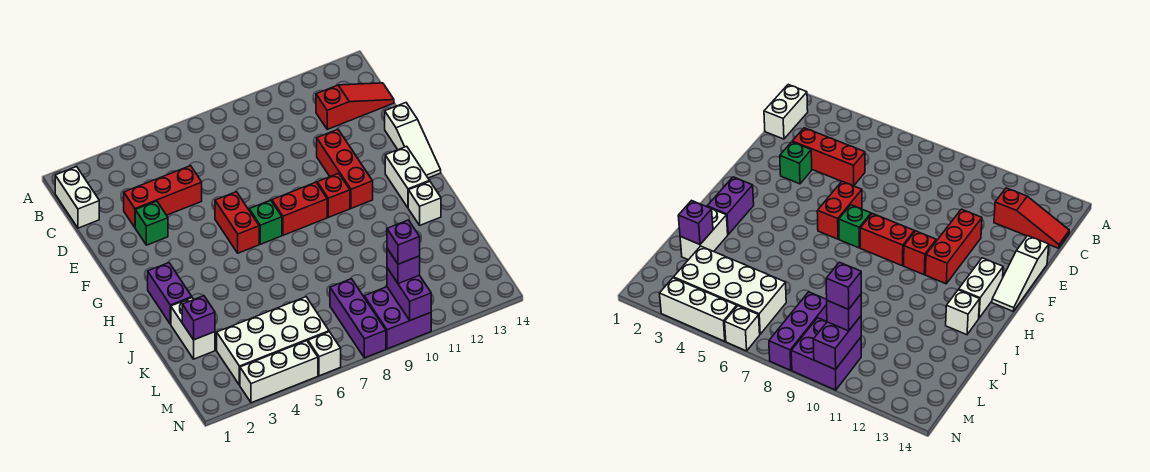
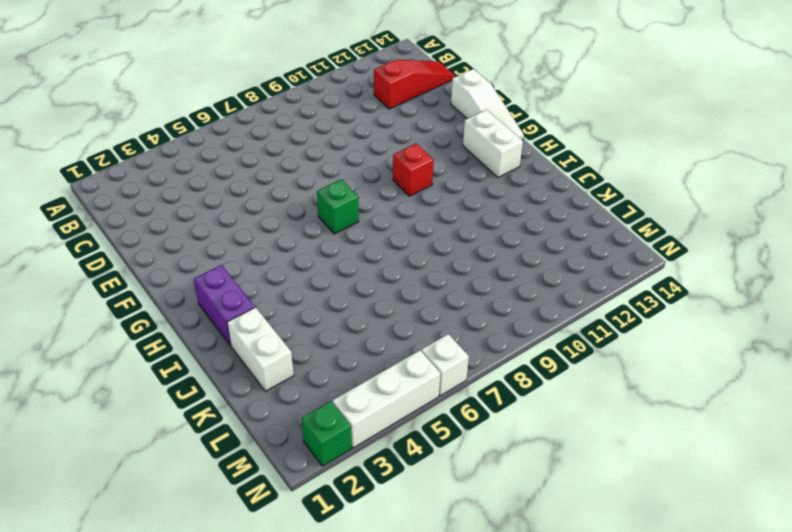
green 1x1 brick [302,401,352,466] -> green 1x1 brick moved to [135,201,168,245]
none -> white 1x2 brick [55,167,99,228]
none -> red 1x3 brick [124,166,202,227]
none -> red 1x3 brick [317,130,373,208]

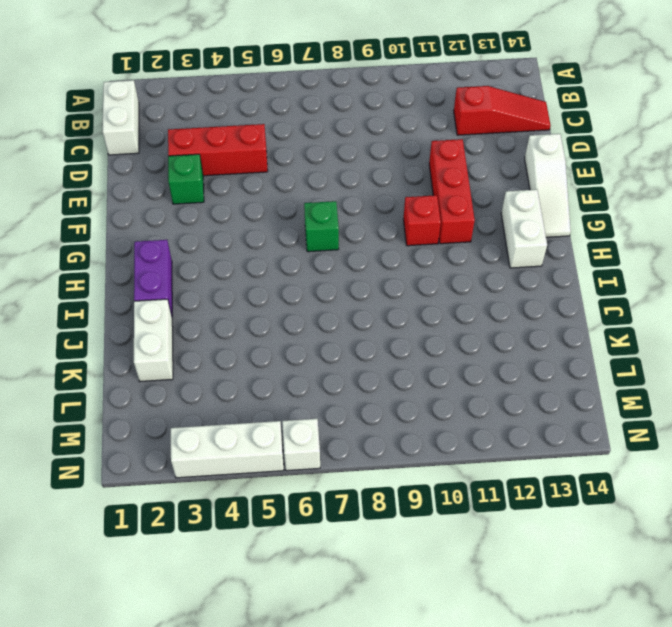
none -> red 1x2 brick [215,192,259,253]
none -> red 1x2 brick [272,182,327,235]
none -> white 1x1 brick [408,181,441,225]

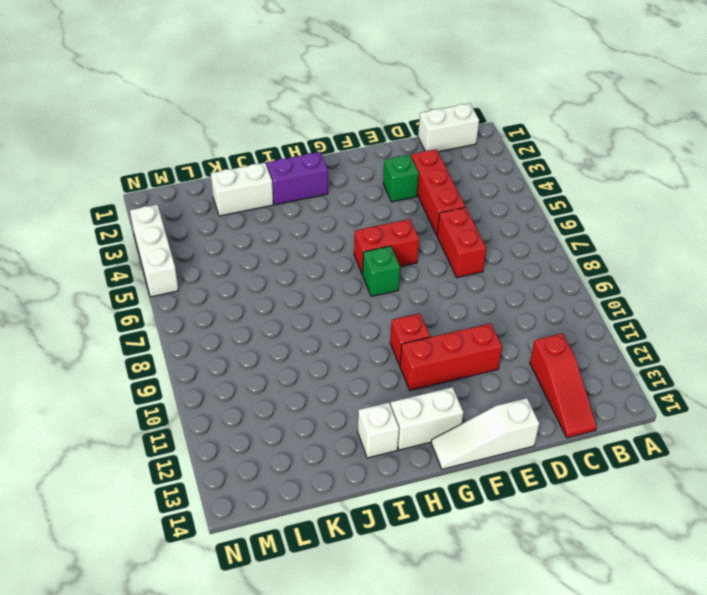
red 1x2 brick [437,207,486,277] -> red 1x2 brick moved to [272,182,327,235]
none -> white 2x4 brick [217,297,329,385]
none -> purple 1x3 brick [330,279,386,358]
none -> purple 2x2 brick [364,287,431,349]

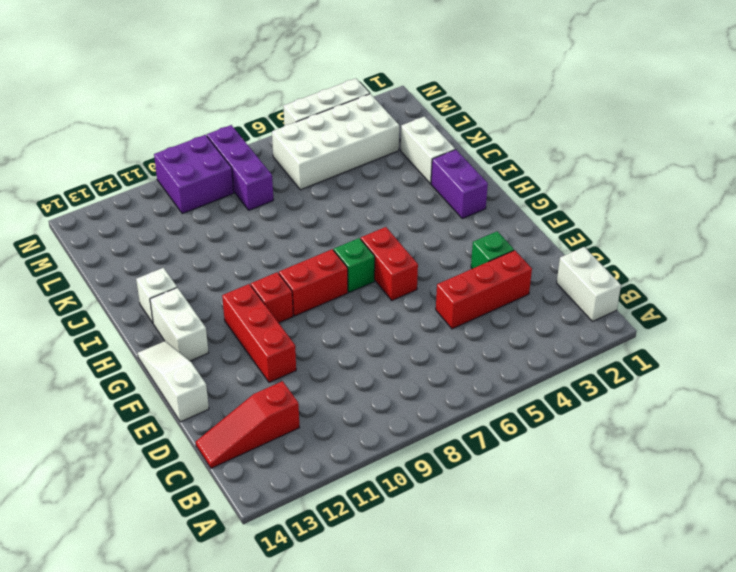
none -> white 1x1 brick [308,332,341,376]
none -> purple 1x1 brick [182,296,215,340]
none -> purple 1x2 brick [387,268,431,320]

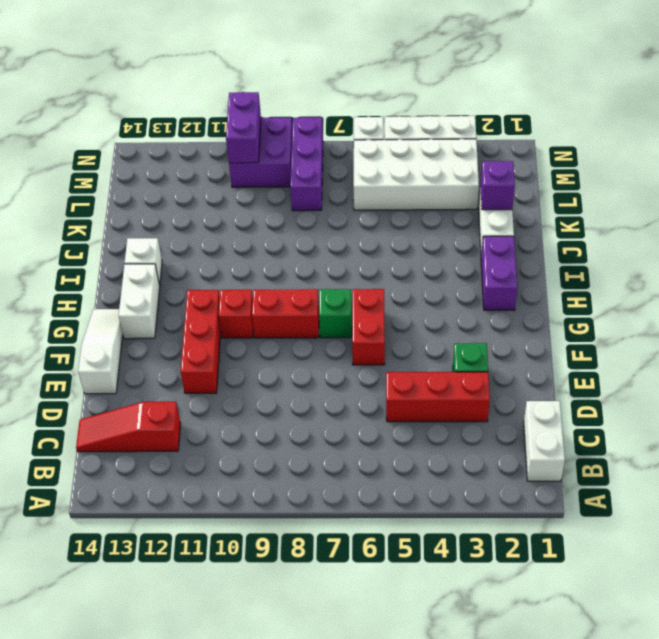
none -> purple 1x1 brick [387,249,420,284]
none -> purple 1x1 brick [387,220,420,264]

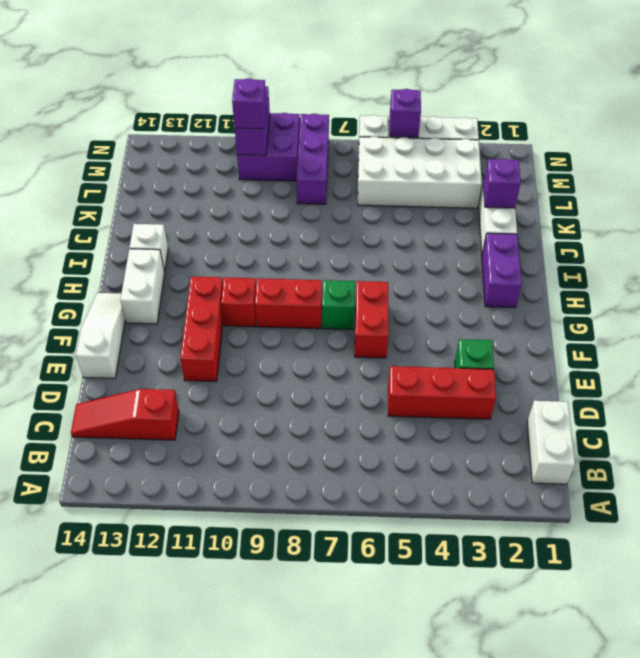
purple 1x1 brick [390,89,421,137] -> purple 1x1 brick moved to [387,220,420,264]

